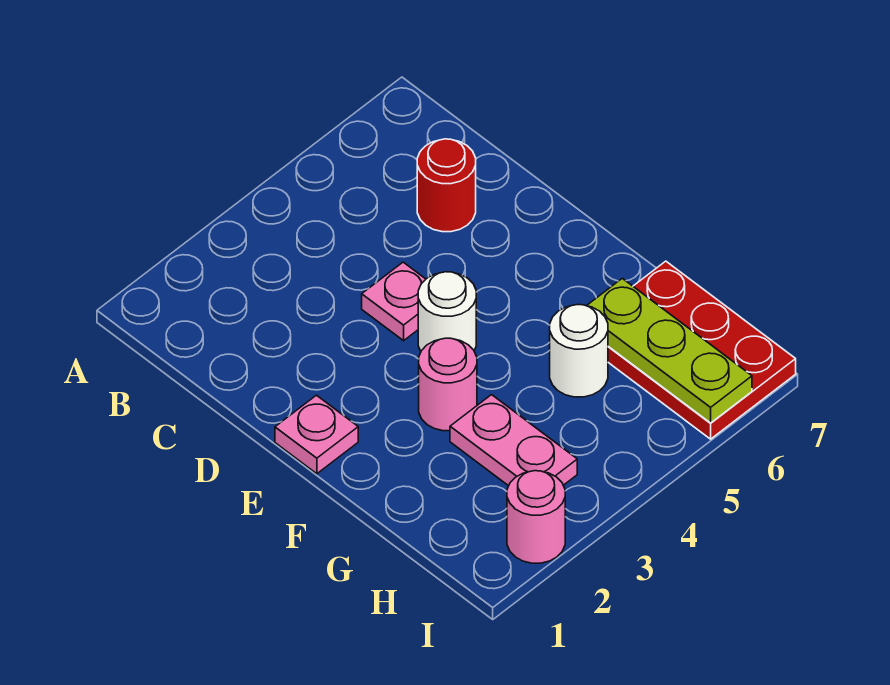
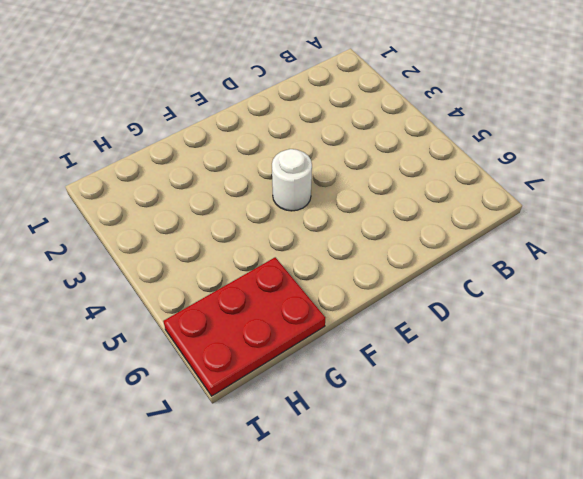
none -> red 1x1 round brick [417,139,476,232]
none -> pink 1x1 plate [362,262,426,341]

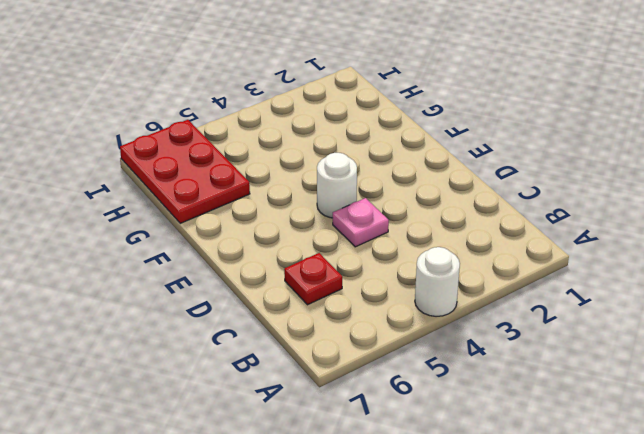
white 1x1 round brick [415,247,460,316] -> white 1x1 round brick moved to [550,305,608,397]
red 1x1 plate [284,253,342,305] -> red 1x1 round brick [417,139,476,232]
none -> pink 1x1 plate [275,395,358,474]
none -> pink 1x1 round brick [419,338,477,431]

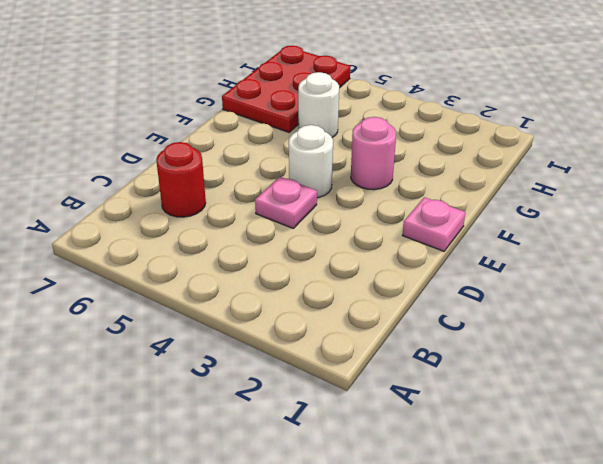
none -> pink 1x2 plate [450,395,577,486]
none -> pink 1x1 round brick [507,471,565,563]

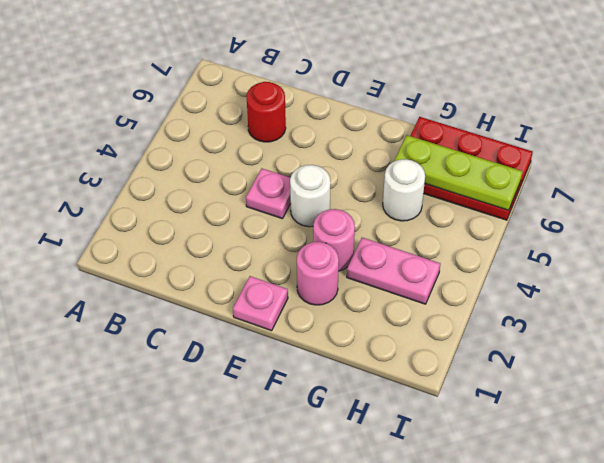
pink 1x1 round brick [297,242,339,305] -> pink 1x1 round brick moved to [507,471,565,563]

